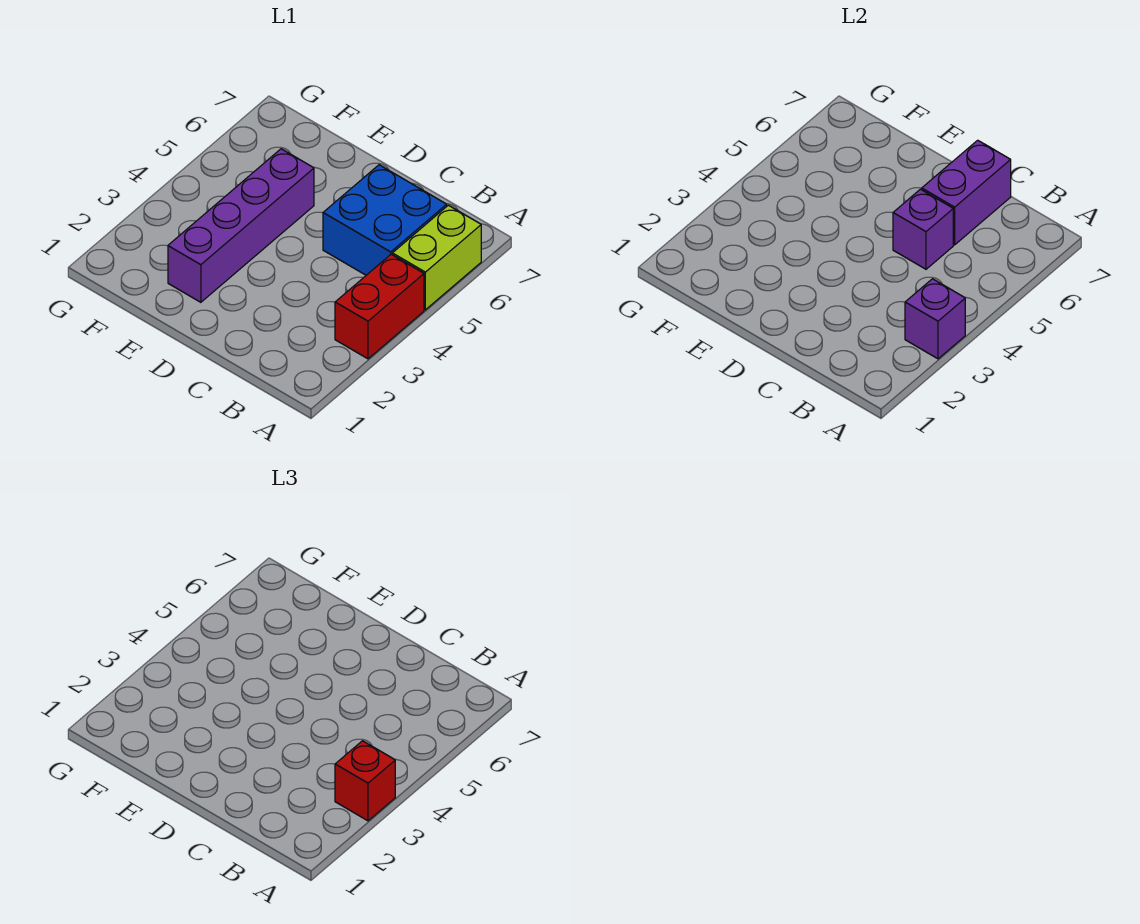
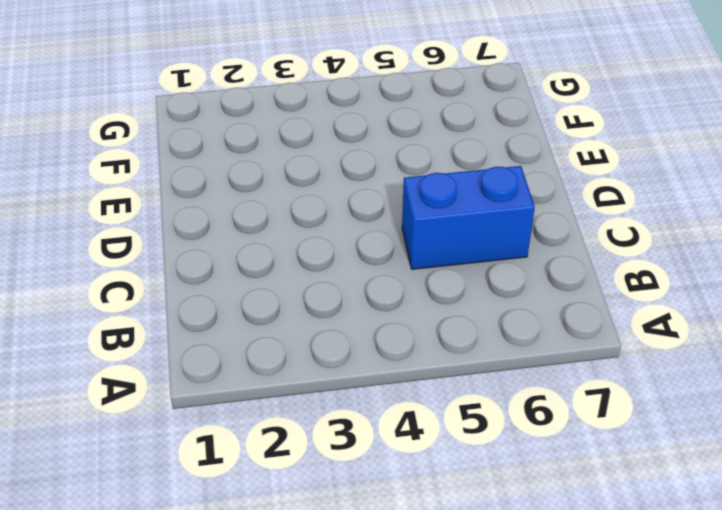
blue 1x2 brick [402,166,535,269] -> blue 2x2 brick [323,165,447,275]
none -> red 1x2 brick [335,254,424,359]
none -> lime 1x2 brick [392,205,481,310]

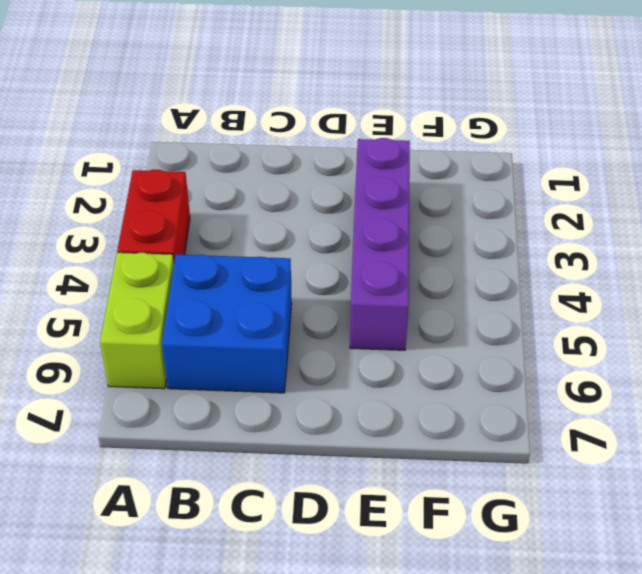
none -> purple 1x1 brick [905,279,965,359]
none -> purple 1x1 brick [893,189,953,269]

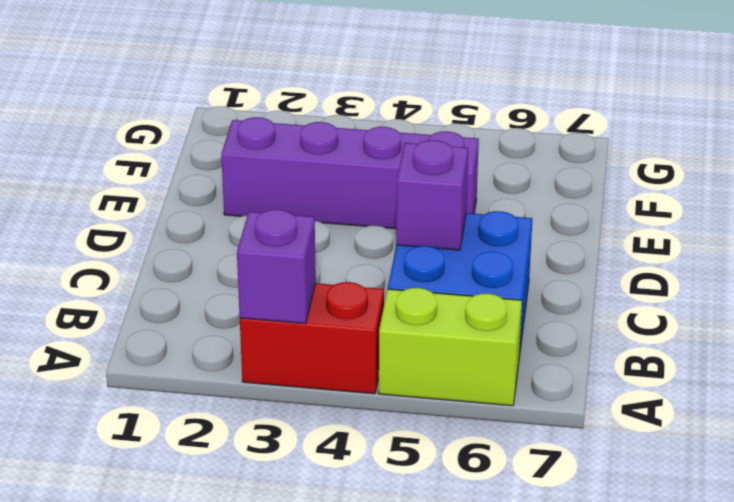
none -> purple 1x2 brick [922,140,1011,245]
none -> red 1x1 brick [335,741,395,821]

